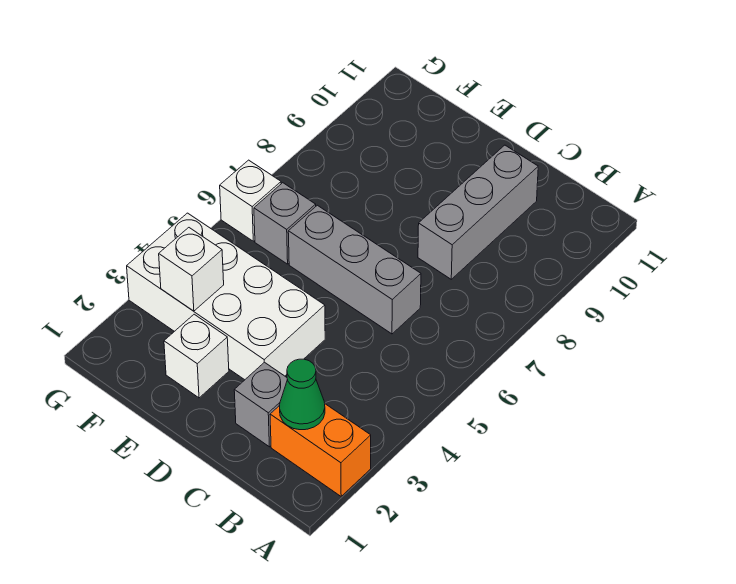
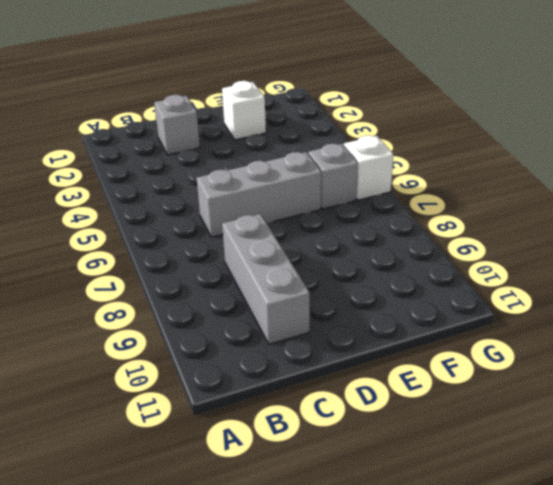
none -> orange 1x2 brick [270,404,371,496]
none -> white 2x4 brick [127,213,325,380]

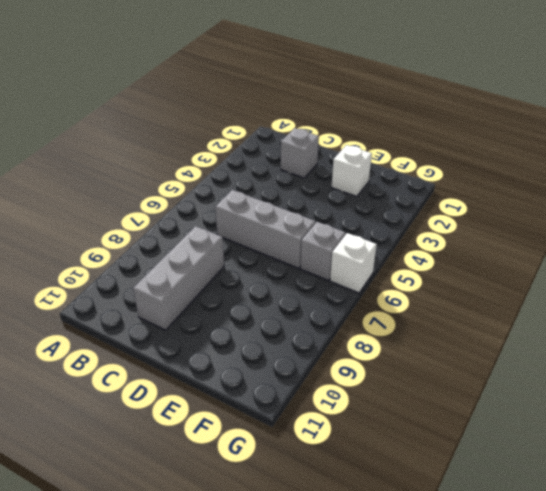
none -> orange 1x2 brick [270,404,371,496]
none -> white 2x4 brick [127,213,325,380]

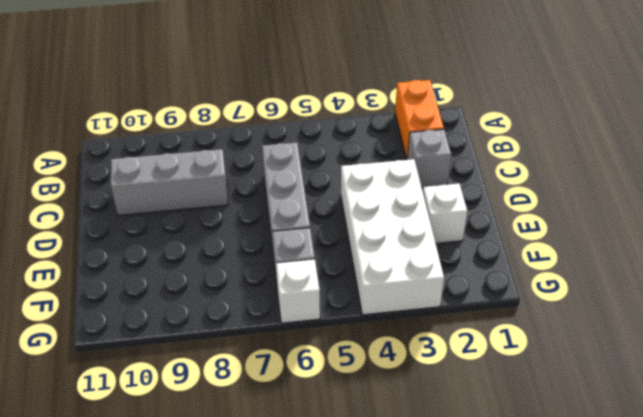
none -> green 1x1 cone [279,359,325,430]
none -> white 1x1 brick [159,228,224,311]

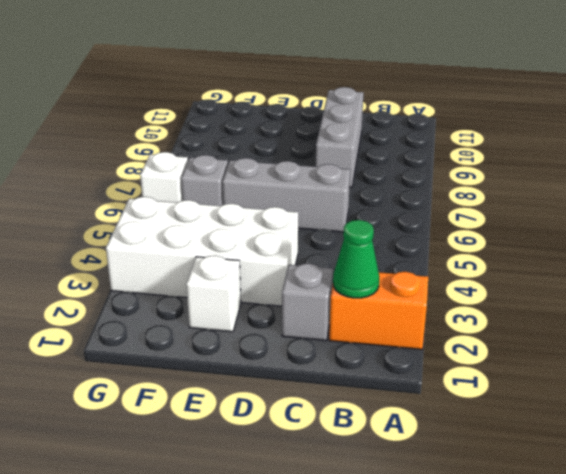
none -> white 1x1 brick [159,228,224,311]

